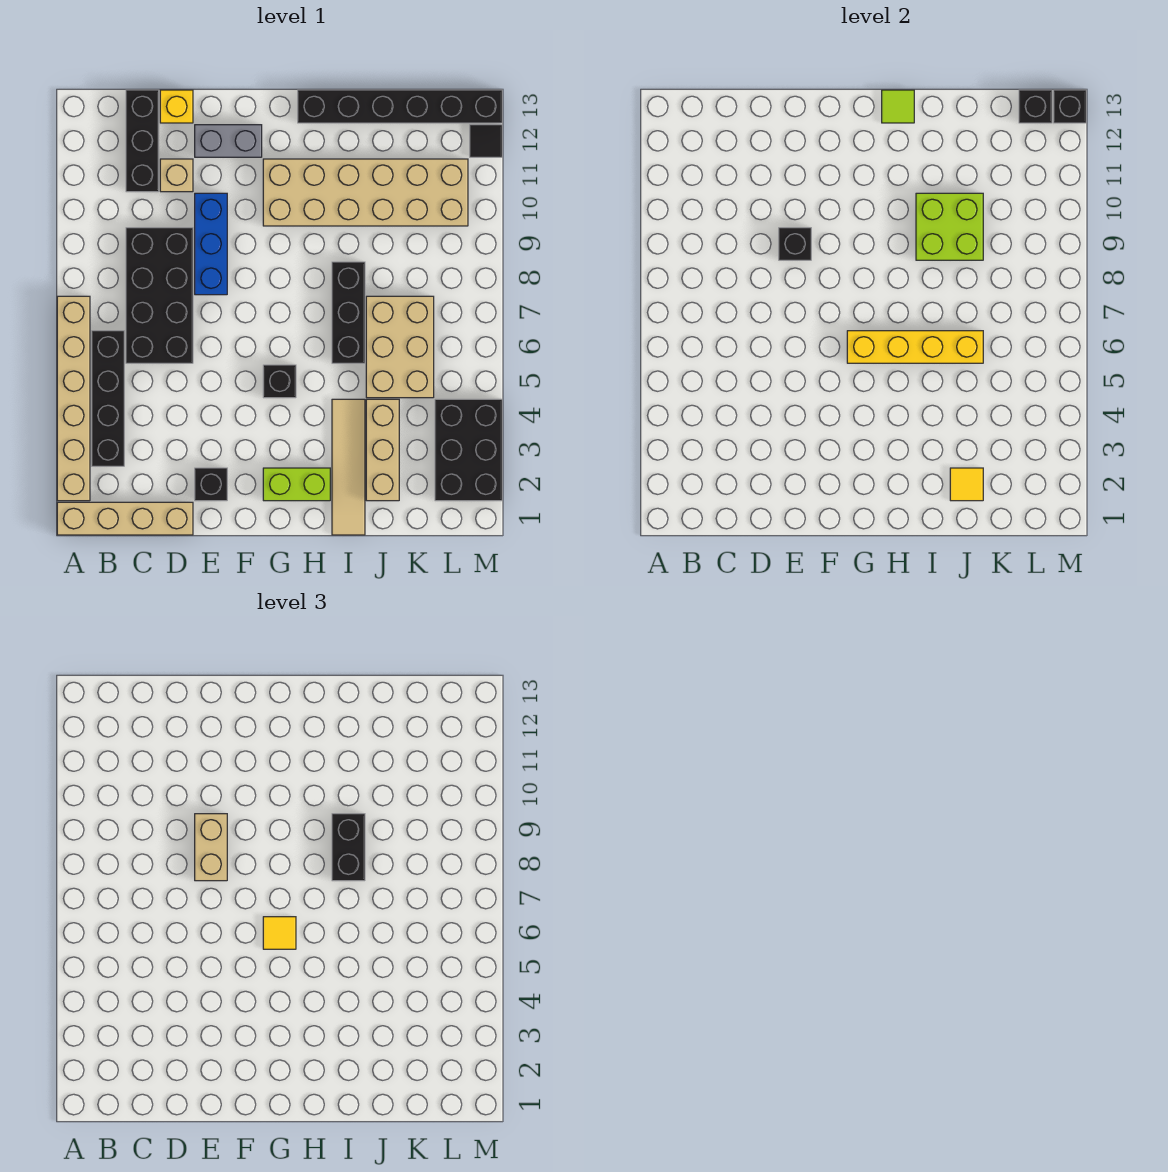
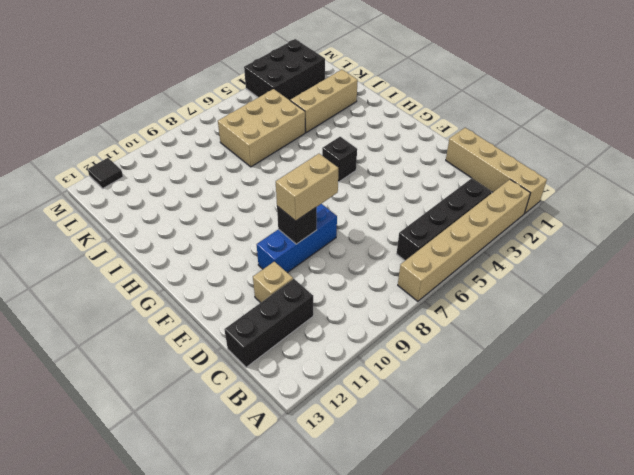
none -> black 2x4 brick [126,228,193,363]
none -> yellow 1x1 brick [160,90,193,123]
none -> black 1x1 brick [195,468,227,501]
none -> grey 1x2 brick [195,125,262,157]

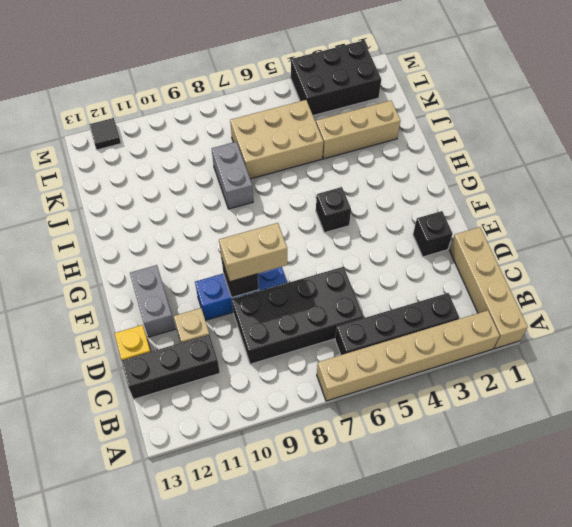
grey 1x2 brick [212,142,253,209] -> black 1x3 brick [332,262,365,363]
none -> lime 1x2 brick [263,468,330,501]
none -> tan 2x6 brick [263,159,468,226]
none -> black 1x6 brick [298,90,502,123]
none -> tan 1x4 tile [332,399,365,535]

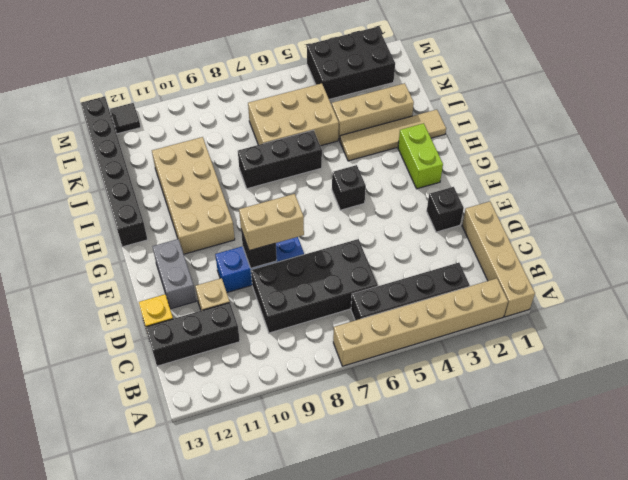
tan 2x4 brick [152,137,235,254] -> tan 2x6 brick [263,159,468,226]
none -> yellow 1x4 brick [847,331,983,363]
none -> lime 1x1 tile [882,90,914,123]
none -> lime 2x2 brick [916,193,983,260]
none -> yellow 1x1 tile [950,468,983,501]

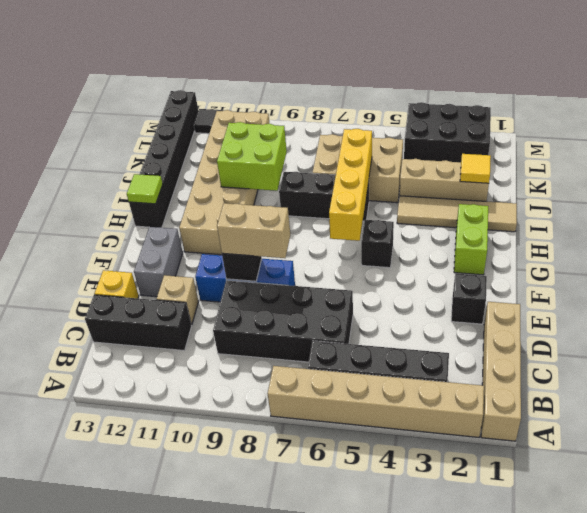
none -> black 1x1 brick [1019,90,1052,123]
none -> black 1x1 brick [1054,90,1086,123]
none -> yellow 1x1 tile [263,917,296,949]
none -> black 1x2 brick [332,814,365,881]

